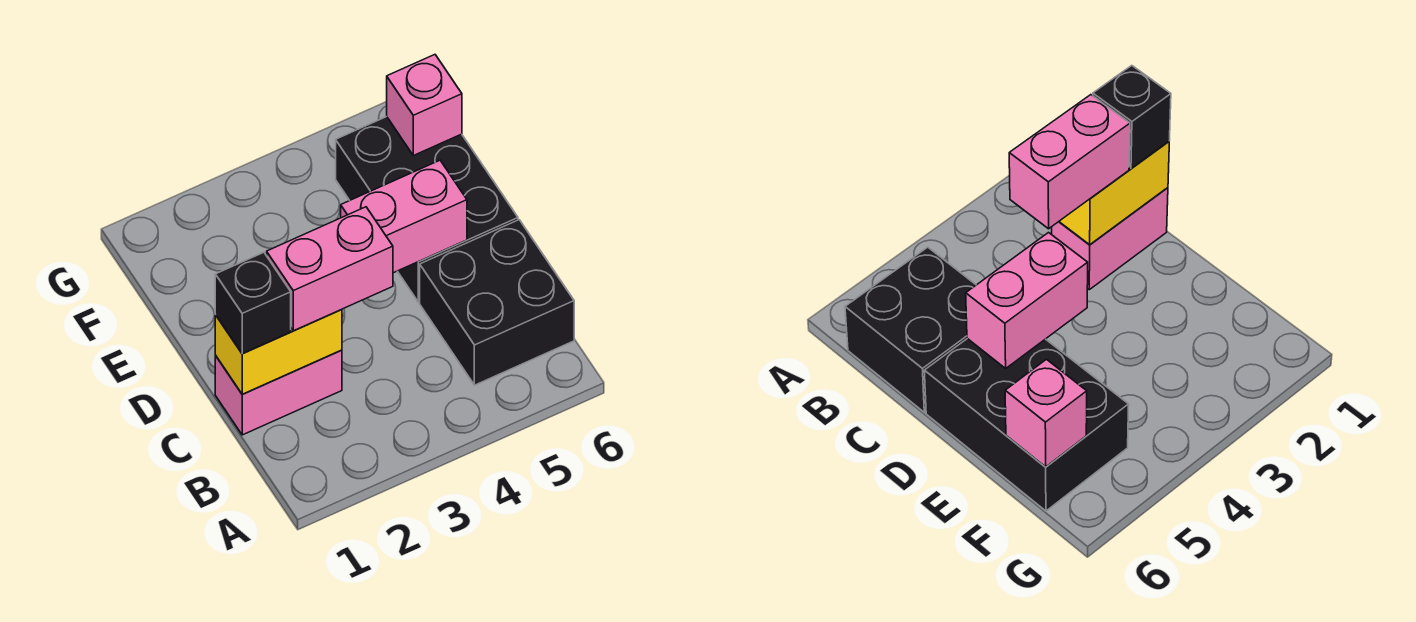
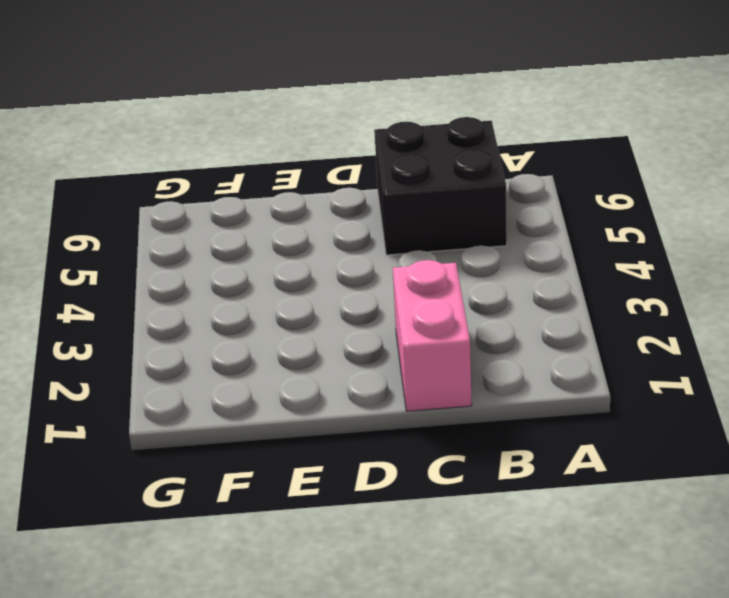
none -> black 2x3 brick [336,117,518,302]
none -> yellow 1x2 brick [215,310,342,394]

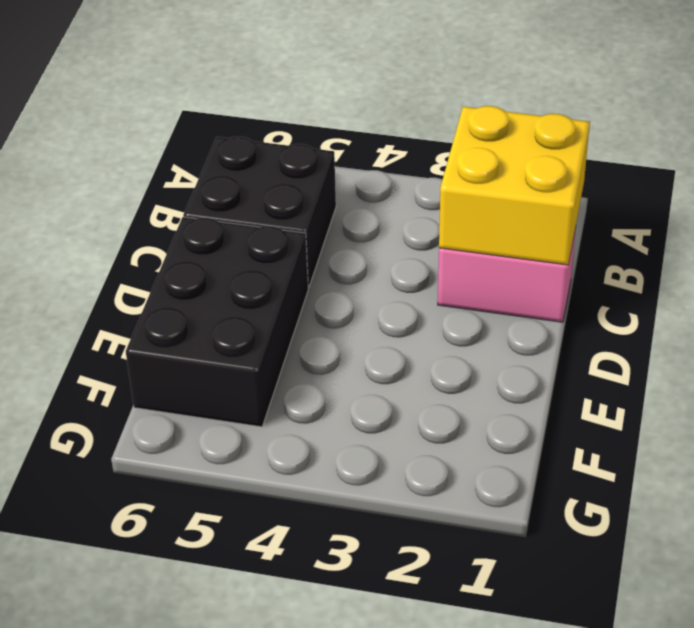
yellow 2x2 brick [439,106,590,265] -> yellow 1x2 brick [215,310,342,394]
none -> pink 1x2 brick [341,160,467,273]
none -> pink 1x1 brick [387,55,462,156]

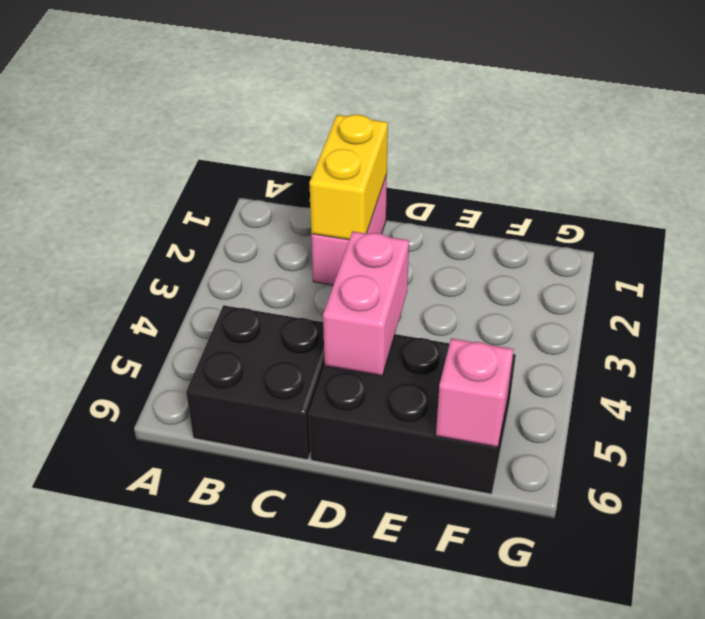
none -> black 1x1 brick [215,253,291,354]
none -> pink 1x2 brick [267,207,393,331]

